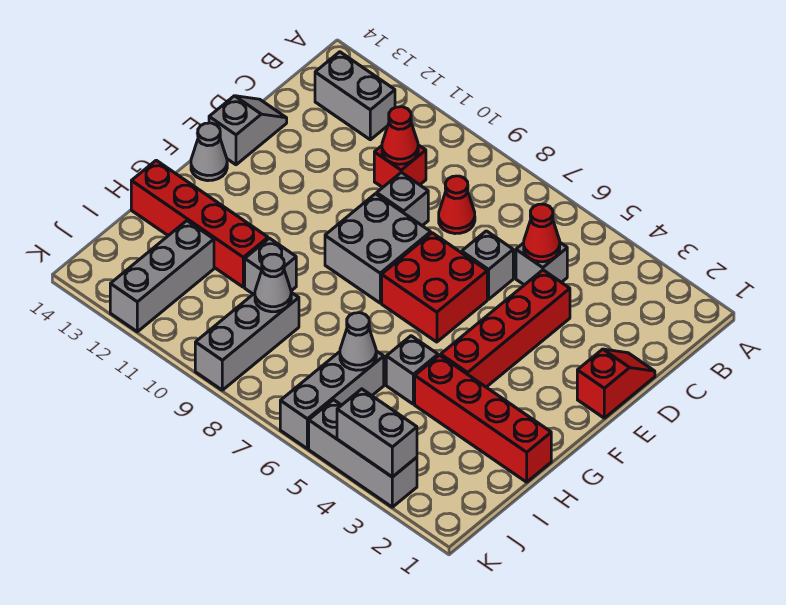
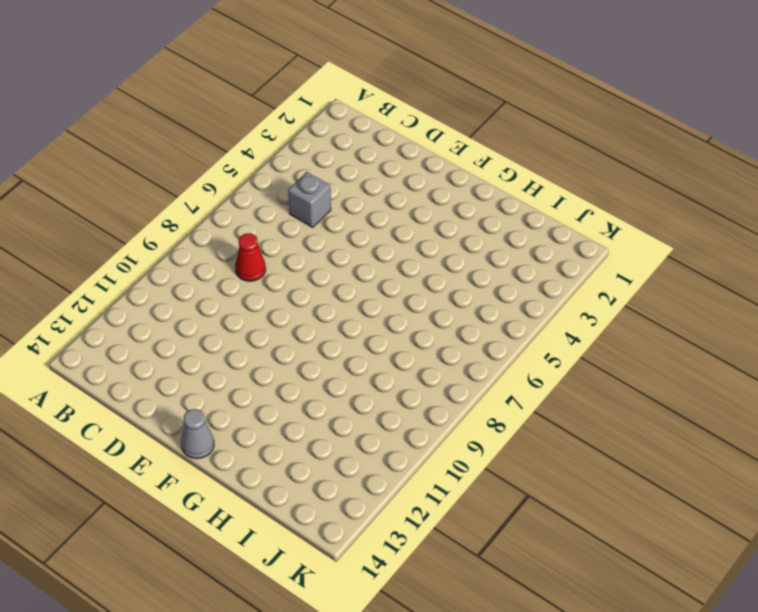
none -> grey 1x2 brick [315,52,395,140]
none -> red 1x1 brick [374,145,426,187]
none -> red 1x2 slope [577,349,655,418]

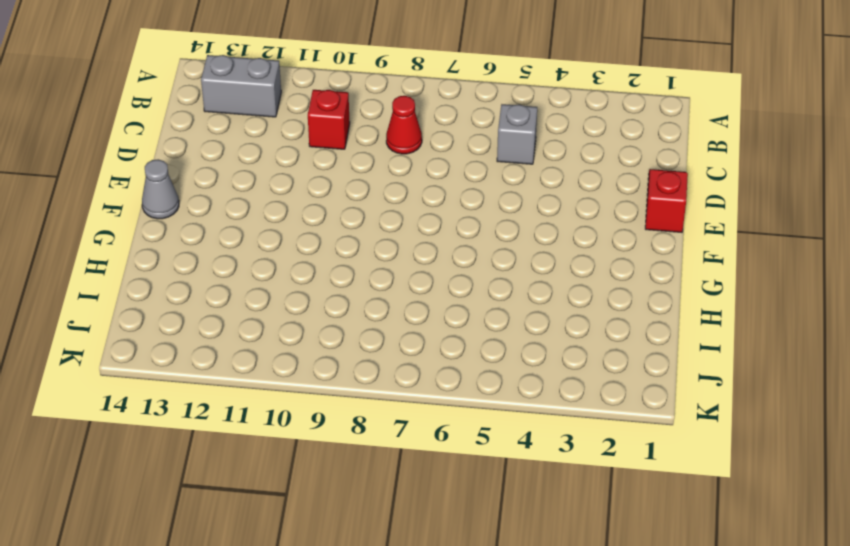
none -> red 1x4 brick [441,270,570,387]
none -> grey 1x1 brick [462,231,513,299]
none -> grey 1x1 brick [377,172,428,226]

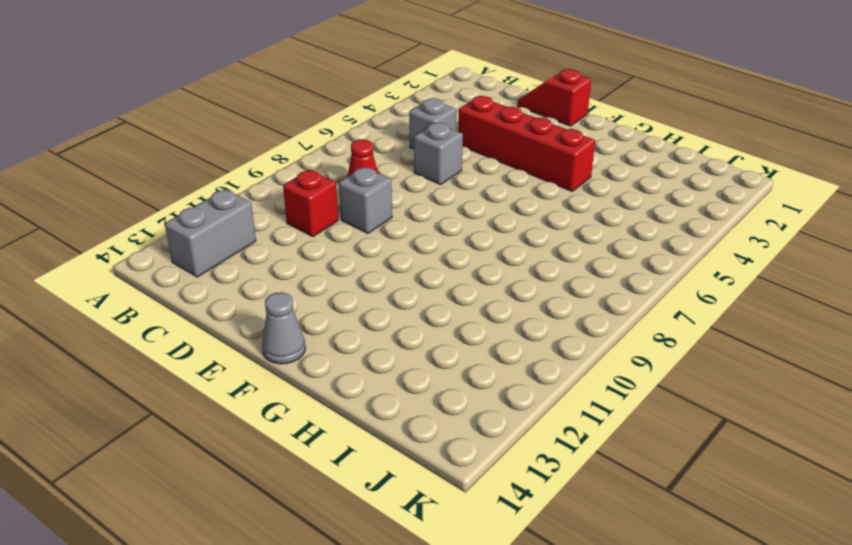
none -> grey 1x2 slope [209,96,287,165]
none -> red 2x2 brick [382,233,487,342]
none -> grey 2x2 brick [325,194,431,303]

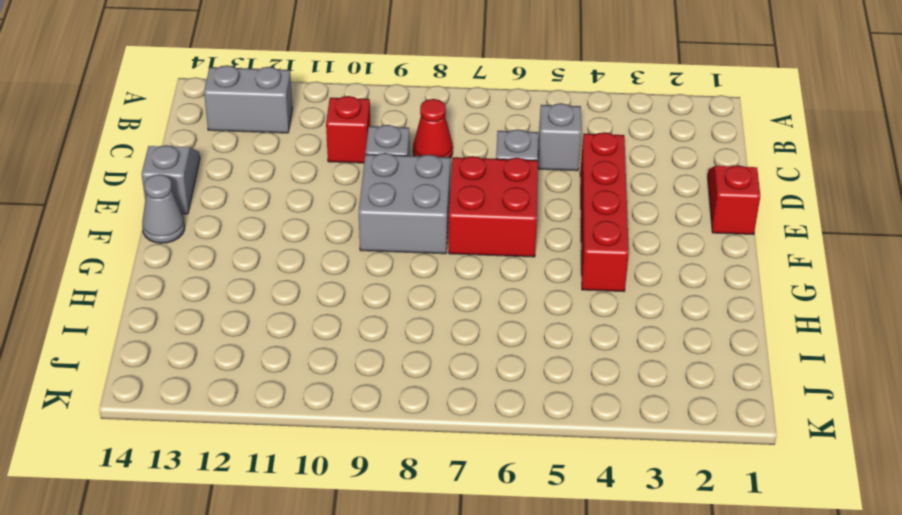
none -> red 1x4 brick [415,355,551,482]
none -> grey 1x1 brick [386,336,438,404]
none -> grey 1x1 brick [245,238,296,294]

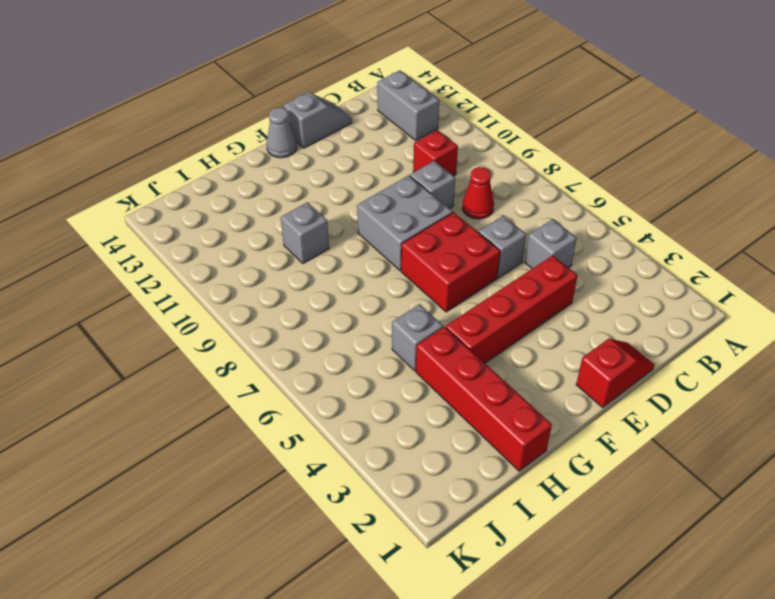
none -> red 1x4 brick [131,160,268,287]
none -> grey 1x3 brick [280,351,384,449]
none -> grey 1x3 brick [195,292,299,390]

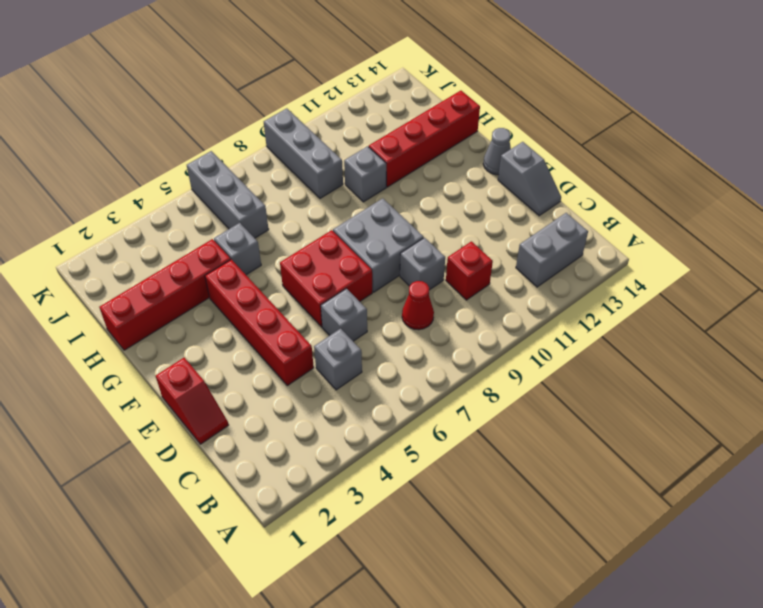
none -> grey 1x3 brick [110,221,214,332]
none -> grey 1x3 brick [309,400,417,507]
none -> red 1x1 cone [524,204,560,262]

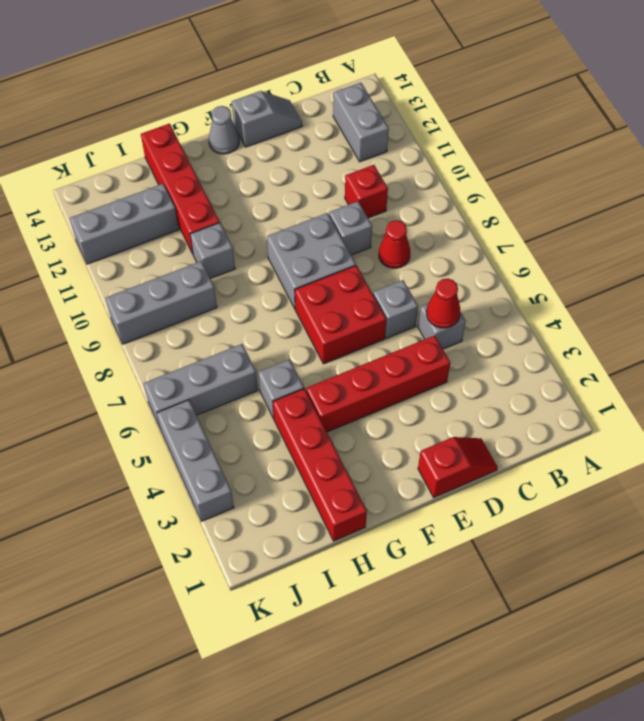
none -> red 1x1 cone [382,107,418,164]
none -> grey 1x1 cone [340,313,376,370]
none -> grey 1x1 cone [255,254,291,312]

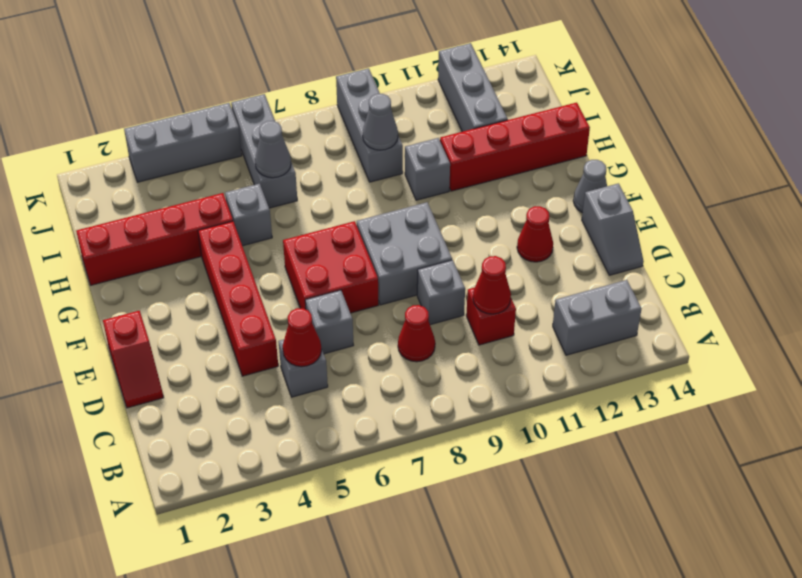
red 1x1 cone [517,206,553,262] -> none
none -> grey 1x2 brick [337,389,417,477]

